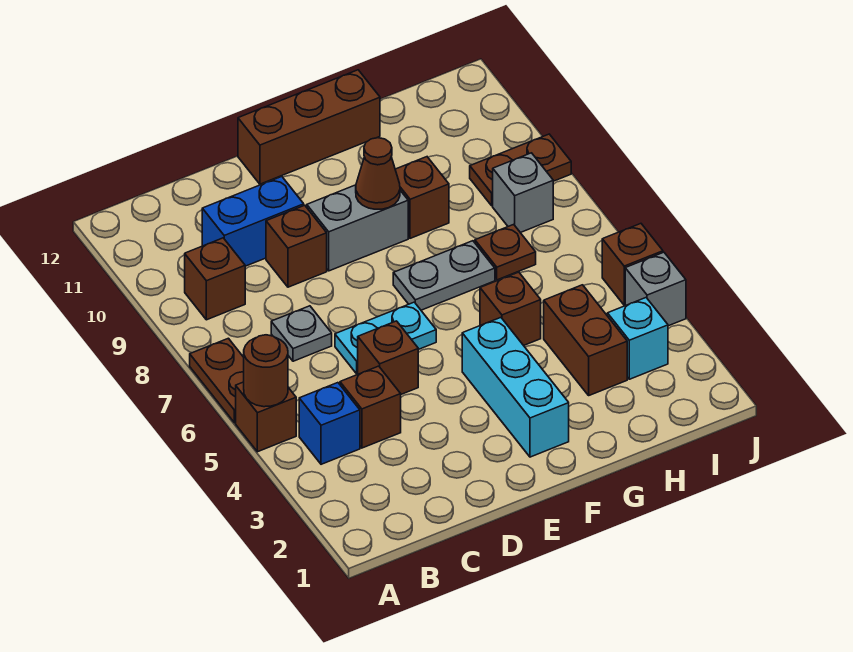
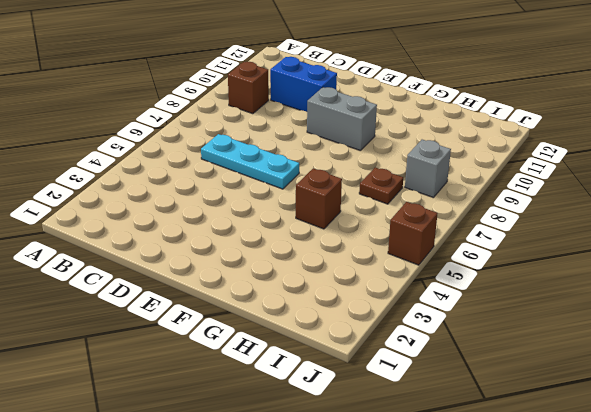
cyan 1x3 plate [201,134,299,189] -> cyan 1x2 plate [335,302,436,374]
none -> brown 1x1 brick [236,382,296,452]
none -> brown 1x2 plate [190,338,244,423]
none -> blue 1x1 brick [299,383,360,464]

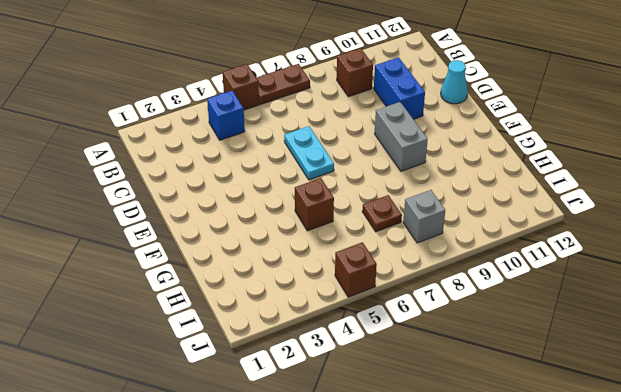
cyan 1x1 cone [441,60,468,104] -> none
none -> brown 1x1 brick [340,366,401,448]
none -> grey 1x1 plate [271,306,332,361]
none -> brown 1x1 brick [358,321,418,394]

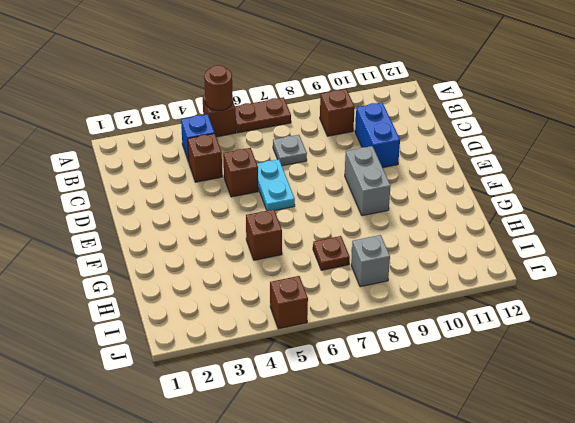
none -> brown 1x1 brick [266,205,327,287]
none -> brown 1x3 brick [238,70,380,184]
none -> cyan 1x3 brick [462,318,569,457]

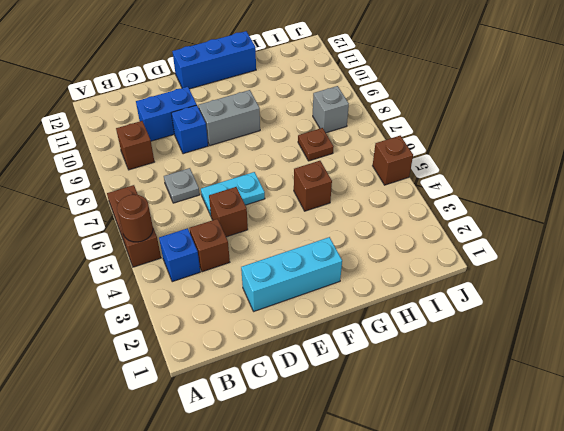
cyan 1x3 brick [241,237,342,311] -> cyan 1x3 brick turned to [462,318,569,457]
blue 1x1 brick [171,105,208,154] -> brown 1x1 brick [266,205,327,287]
blue 1x3 brick [172,31,256,89] -> brown 1x3 brick [238,70,380,184]
none -> grey 1x2 plate [393,241,495,310]
none -> brown 1x1 brick [395,157,449,238]
none -> brown 1x2 brick [544,285,627,395]

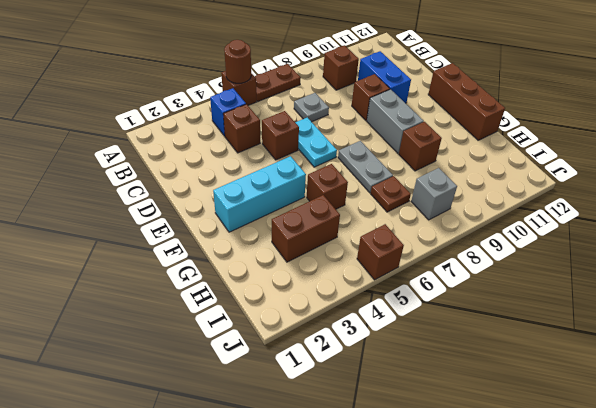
none -> cyan 1x1 brick [607,298,668,379]
none -> brown 1x2 plate [470,134,571,206]
none -> grey 1x1 brick [625,252,686,326]

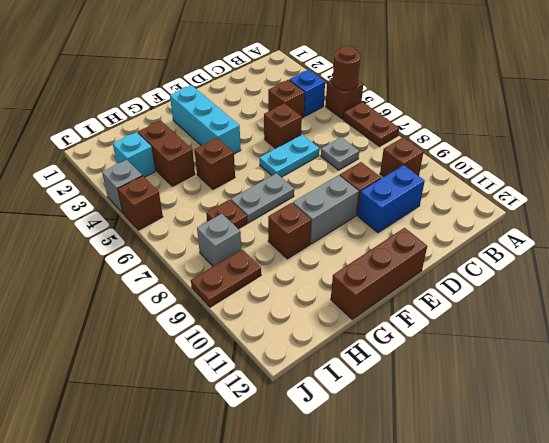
none -> brown 1x1 cone [356,138,400,209]

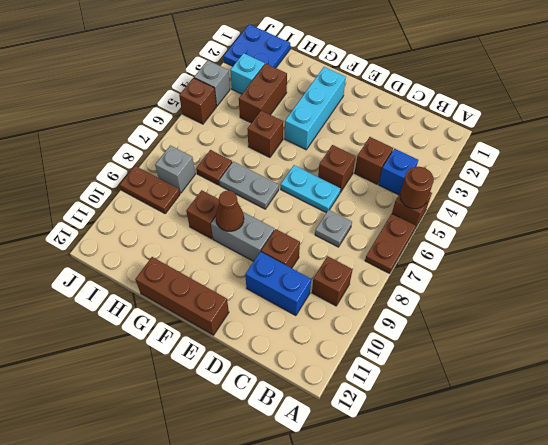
blue 2x2 plate [224,24,290,68] -> none

